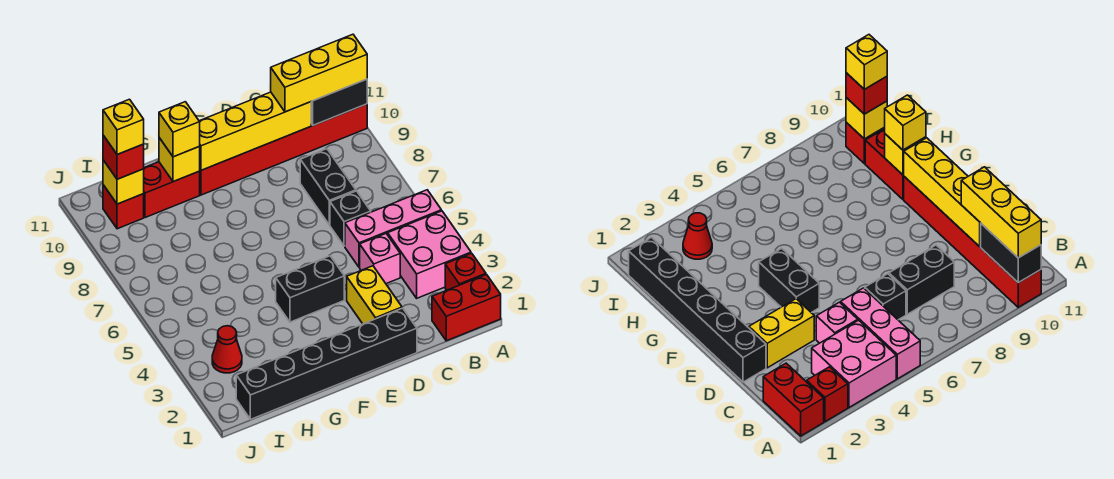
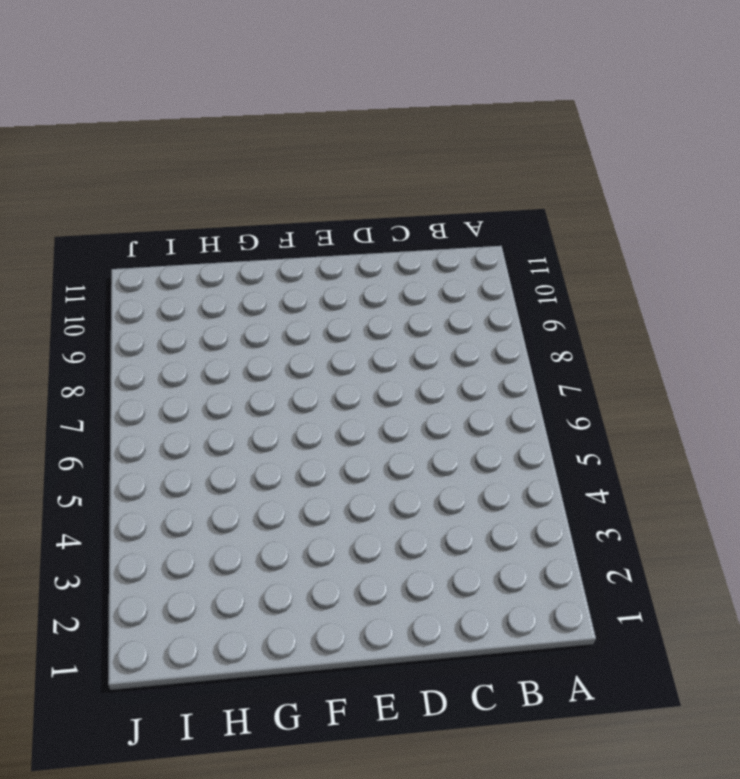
none -> red 1x2 brick [432,275,501,341]
none -> red 1x1 brick [445,253,486,290]
none -> pink 2x2 brick [388,211,471,298]

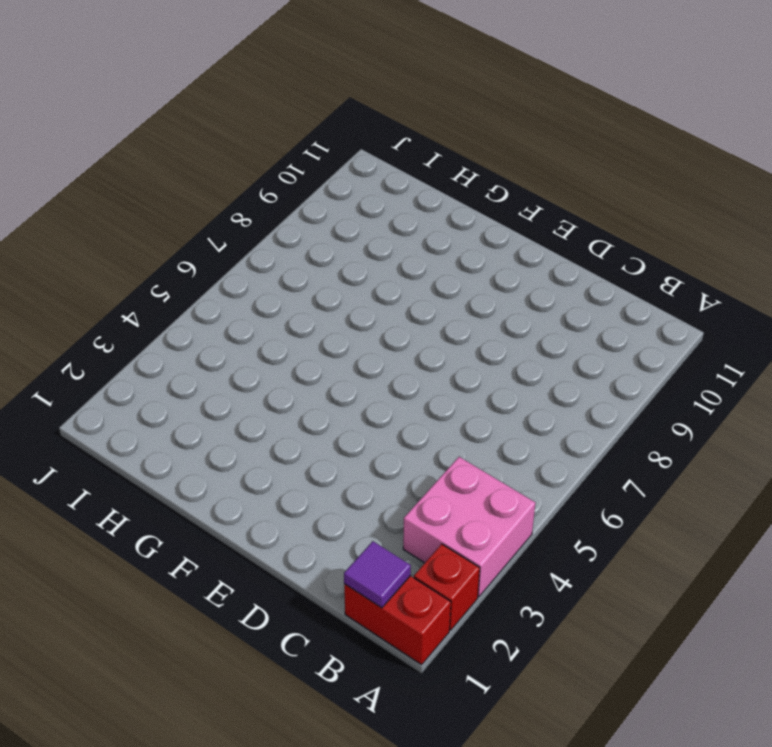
purple 1x1 tile [344,541,411,608] -> none
none -> pink 1x3 brick [345,190,441,267]
none -> red 1x6 brick [200,104,367,195]
none -> pink 1x1 brick [360,234,400,284]

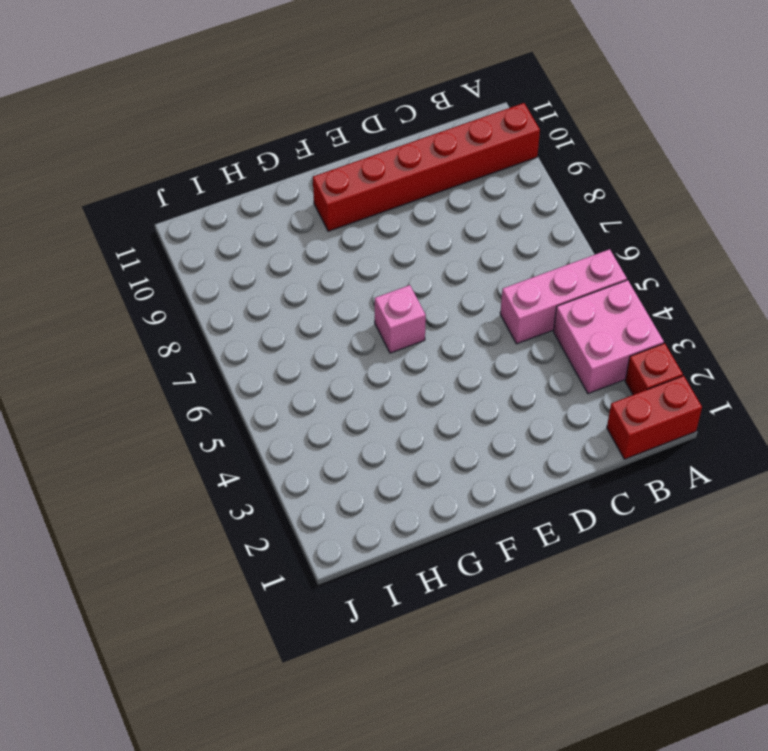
pink 1x1 brick [375,285,426,353] -> pink 1x1 brick moved to [360,234,400,284]
none -> black 1x1 brick [330,191,371,246]
none -> black 1x2 brick [300,149,356,225]
none -> black 1x6 brick [236,308,417,419]

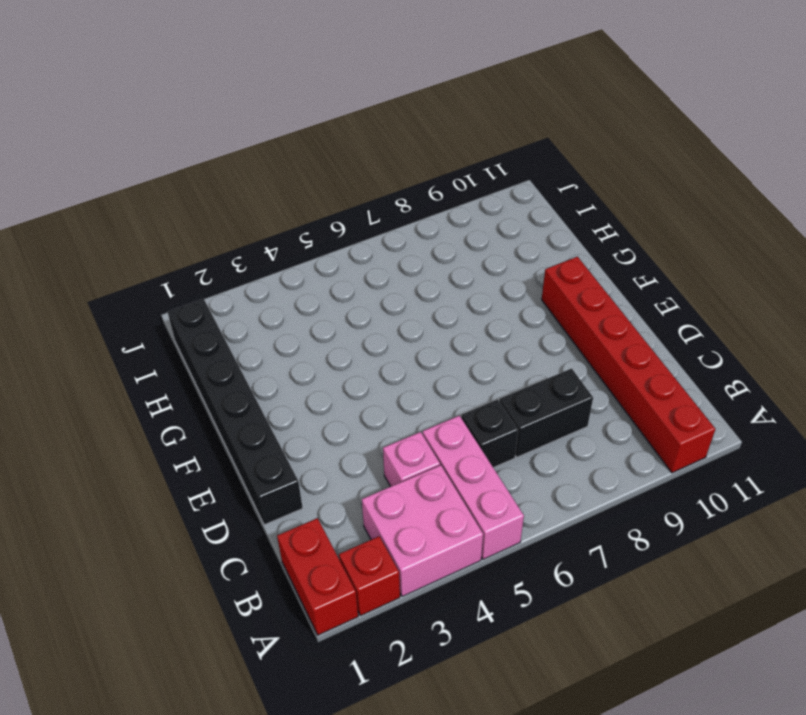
none -> yellow 1x2 brick [347,266,402,324]
none -> black 1x2 brick [276,256,344,322]
none -> red 1x2 brick [144,162,200,218]

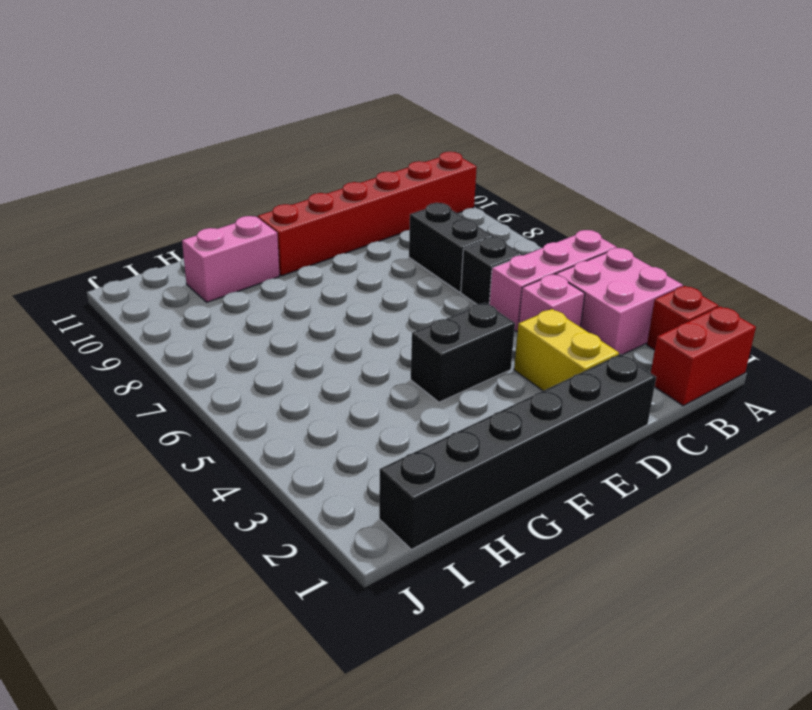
pink 1x2 brick [182,216,279,302] -> red 1x2 brick [144,162,200,218]
none -> red 1x1 cone [212,326,242,373]
none -> red 1x1 brick [103,185,144,229]
none -> black 1x2 brick [311,79,367,125]

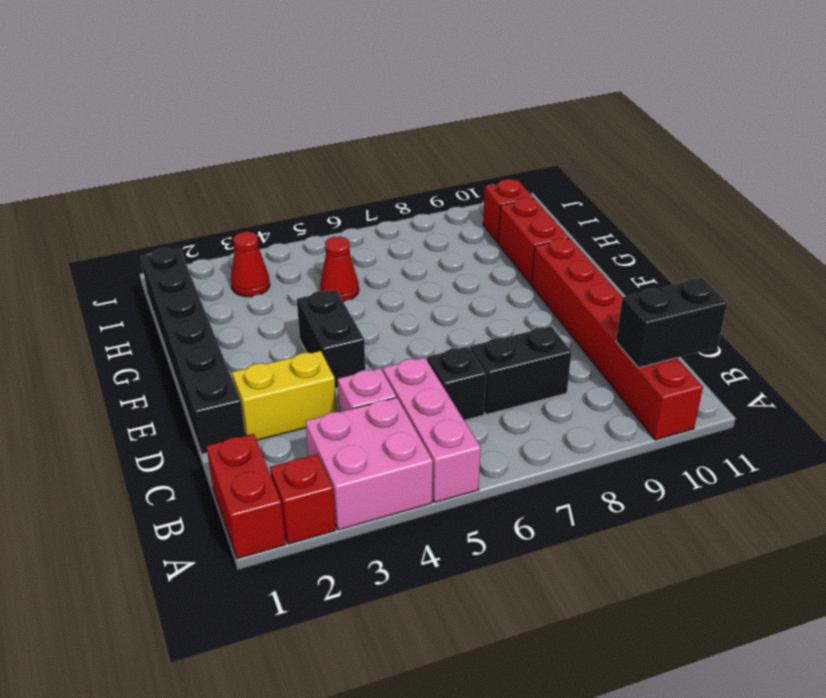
black 1x2 brick [616,278,727,368] -> black 1x2 brick turned to [311,79,367,125]
red 1x1 cone [320,236,359,302] -> none
none -> yellow 1x4 brick [199,92,311,170]
none -> yellow 1x1 brick [159,138,200,182]
none -> yellow 1x1 brick [103,160,144,204]

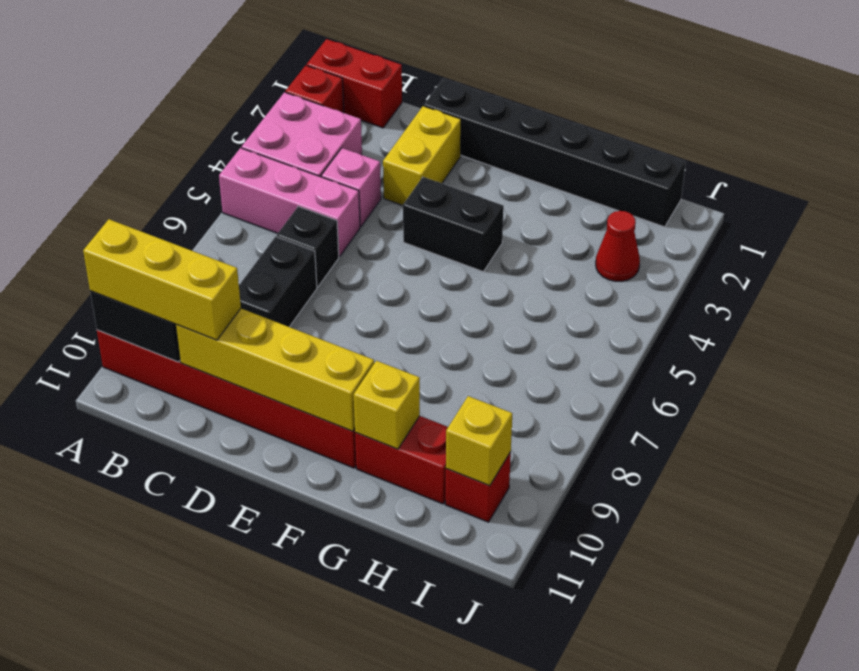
none -> yellow 1x1 brick [159,102,200,157]
none -> red 1x1 brick [103,135,144,179]
none -> yellow 1x1 brick [103,99,144,155]

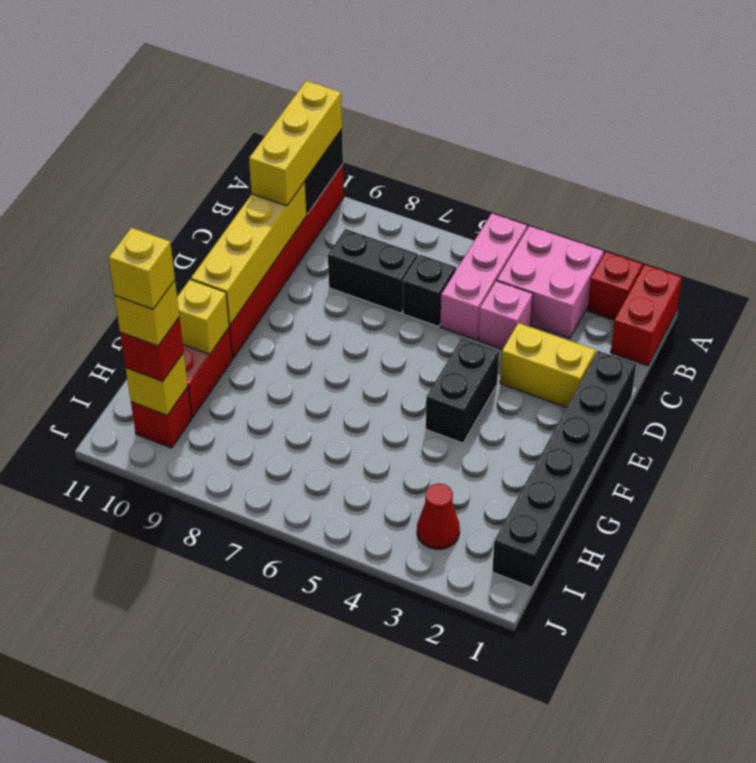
yellow 1x1 brick [109,228,175,309] -> yellow 1x1 brick moved to [159,102,200,157]

